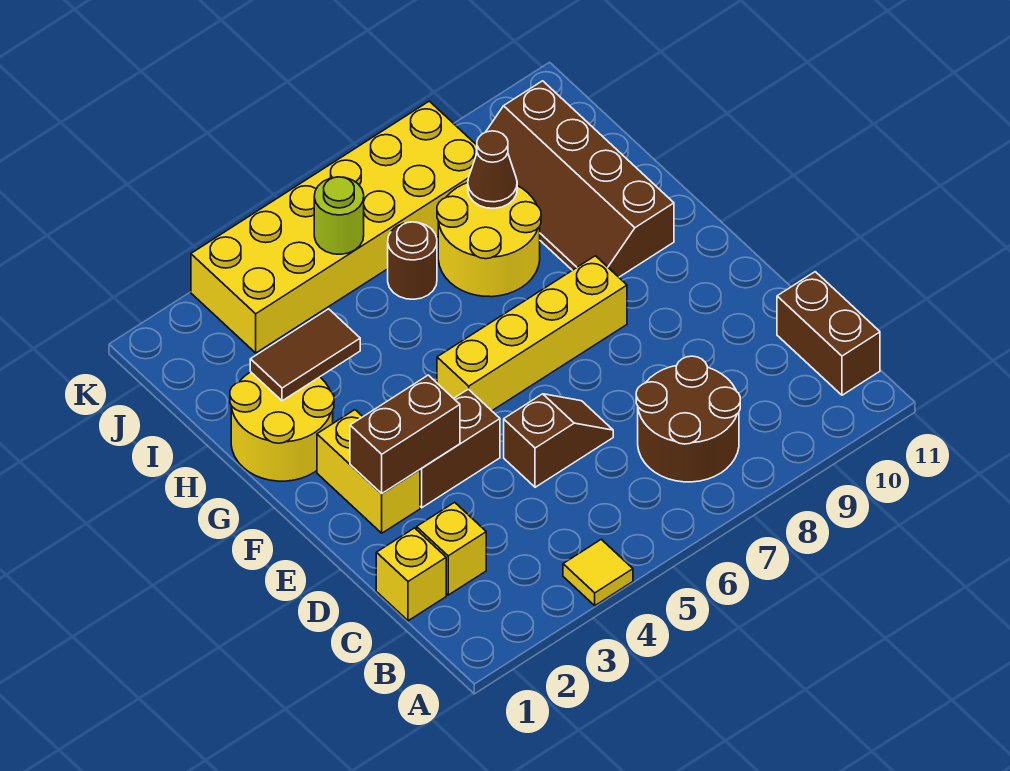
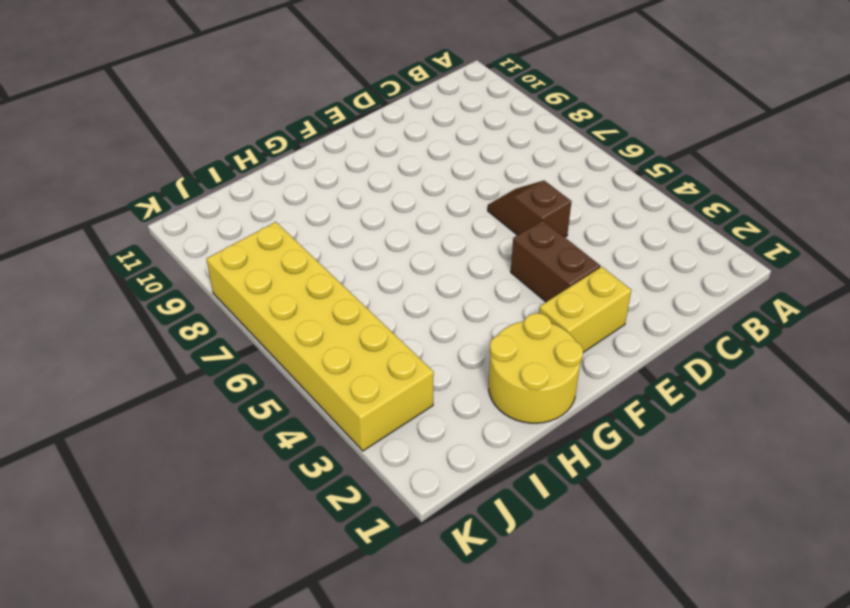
none -> yellow 1x1 tile [563,539,633,606]
none -> brown 2x2 round brick [636,356,740,482]
none -> brown 1x2 brick [777,272,880,395]

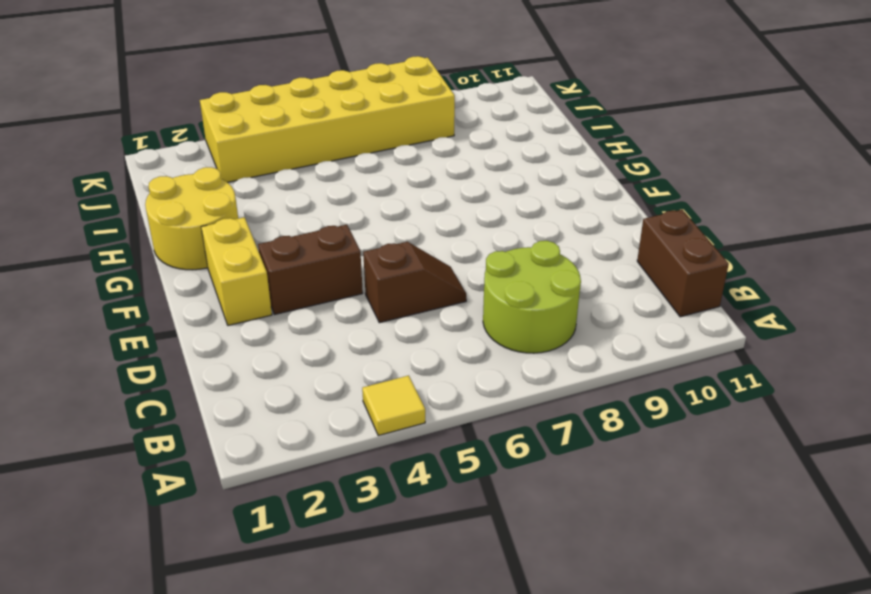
lime 2x2 round brick [483,241,581,353] -> brown 2x2 round brick [636,356,740,482]
none -> yellow 1x1 brick [376,528,446,621]
none -> yellow 1x1 brick [417,502,486,595]
none -> yellow 1x4 brick [437,256,627,411]

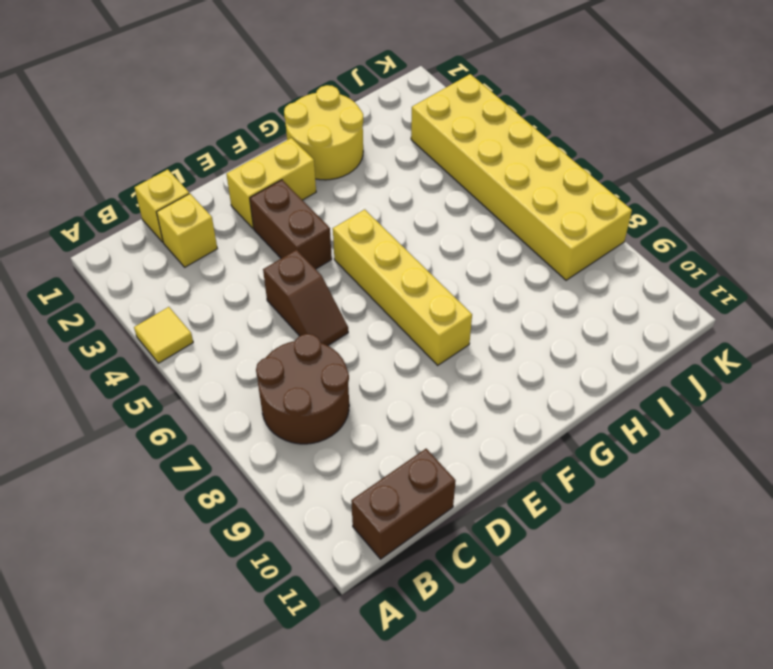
none -> brown 2x4 slope [486,81,674,277]
none -> yellow 2x2 round brick [437,183,541,297]
none -> brown 1x1 round brick [388,222,437,299]

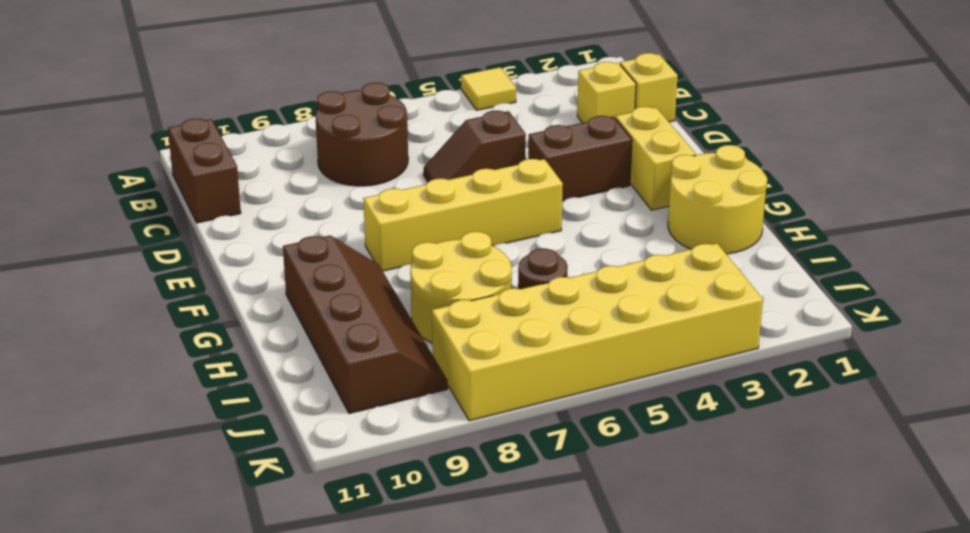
none -> brown 1x2 brick [350,375,460,494]
none -> brown 1x2 tile [250,309,360,401]
none -> brown 1x1 cone [468,131,517,208]

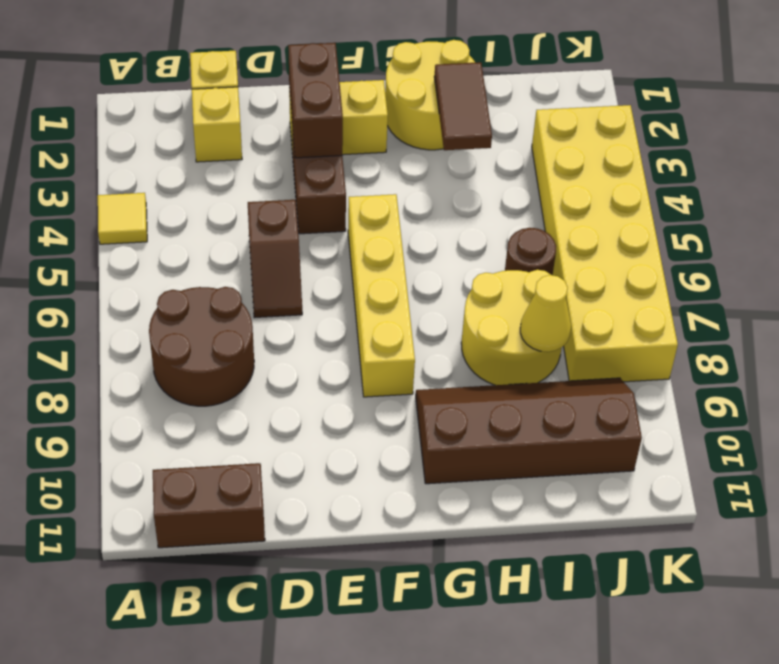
yellow 1x1 cone [520,275,571,352] -> brown 1x1 cone [468,131,517,208]
none -> lime 1x1 round brick [314,177,364,254]

